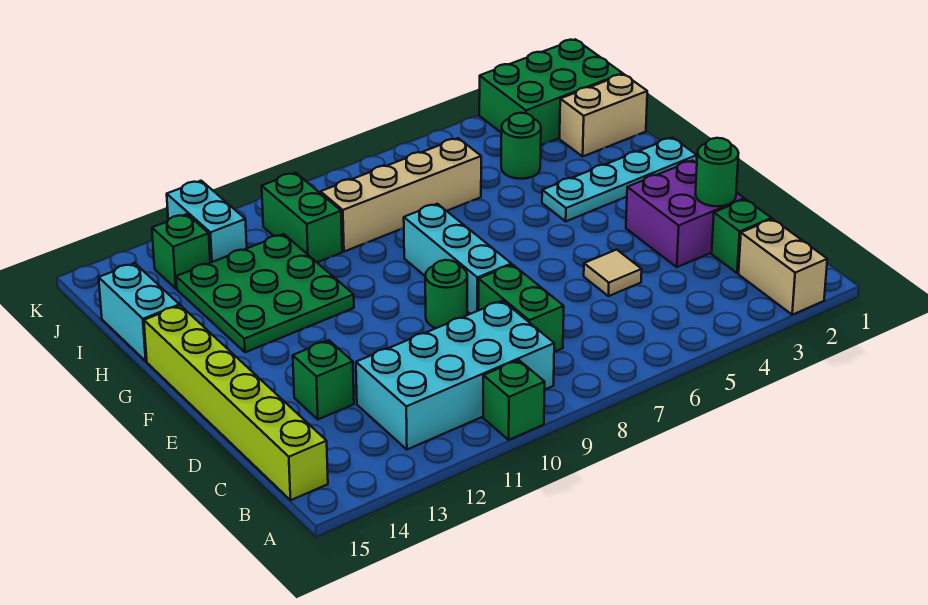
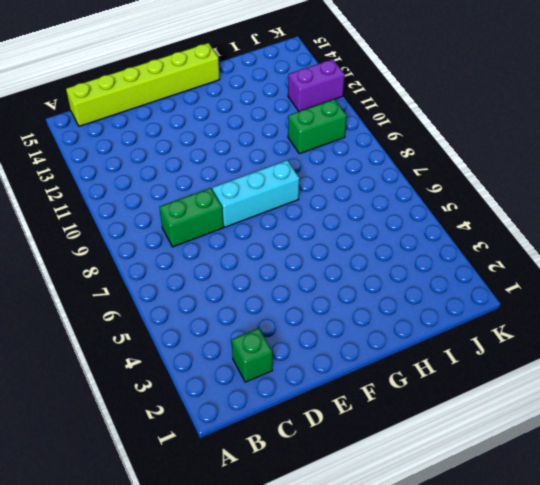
purple 1x2 brick [288,59,345,111] -> cyan 1x2 brick [167,181,247,263]
none -> tan 1x2 brick [739,219,827,315]
none -> green 1x1 brick [483,360,545,440]
none -> cyan 2x4 brick [356,301,554,450]

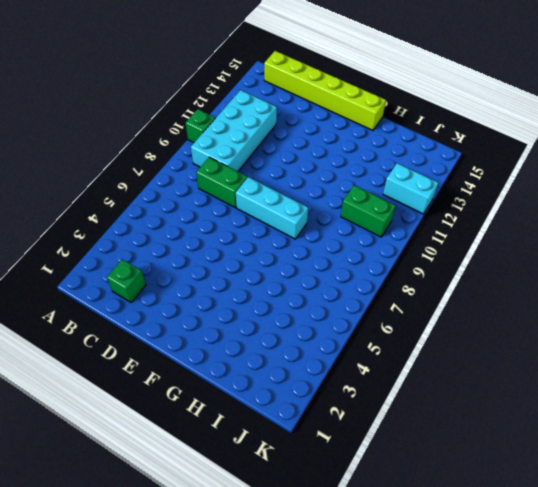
none -> tan 1x2 brick [739,219,827,315]
none -> purple 2x2 brick [626,161,744,267]
none -> tan 1x1 tile [584,250,642,296]

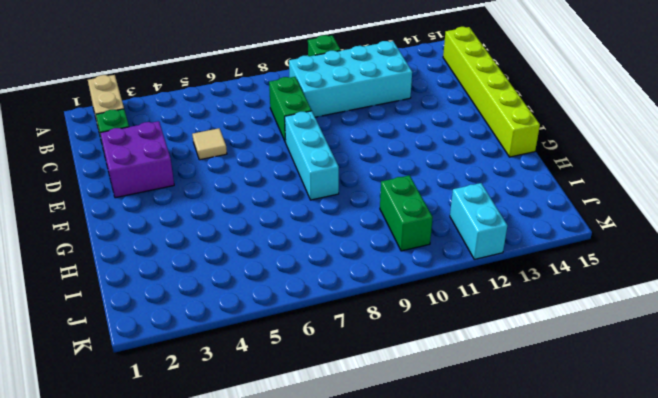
none -> green 1x1 brick [293,340,354,419]
none -> green 1x1 round brick [425,260,467,328]
none -> cyan 1x4 plate [542,138,697,221]

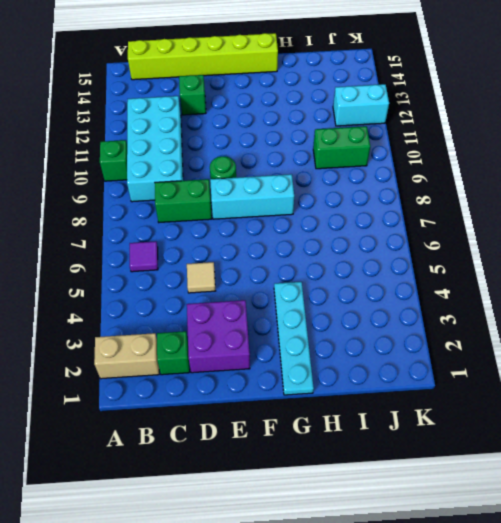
purple 1x1 tile [130,241,158,272] -> none
none -> green 3x3 plate [176,234,354,352]
none -> cyan 1x2 brick [99,263,180,361]
none -> tan 1x2 brick [560,74,647,156]

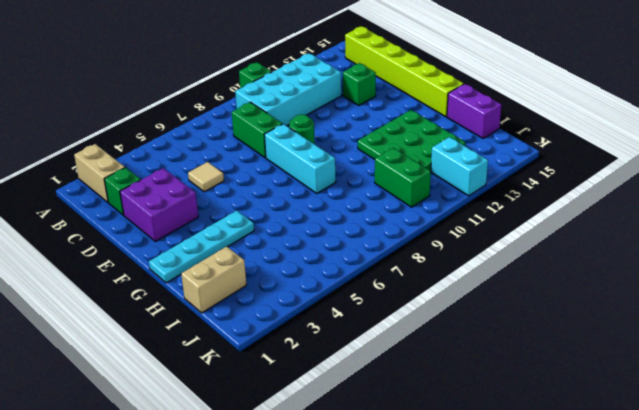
purple 1x2 brick [447,84,501,138] -> cyan 1x2 brick [99,263,180,361]
none -> green 1x1 round brick [501,113,541,179]
none -> tan 1x4 brick [321,138,481,252]
none -> green 2x3 brick [479,39,623,145]

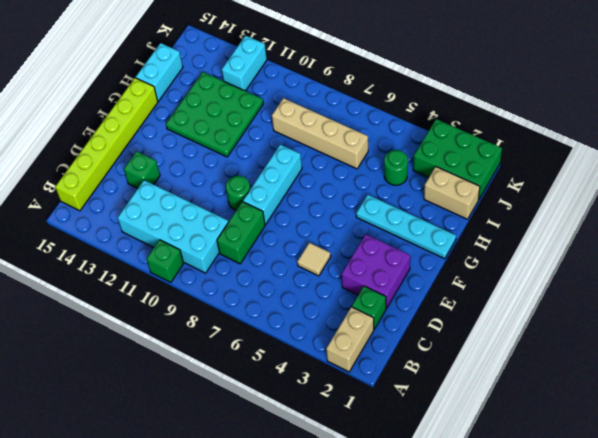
none -> green 1x2 brick [262,173,342,262]
none -> green 1x1 brick [152,214,210,289]
none -> green 1x1 round brick [695,138,738,206]

